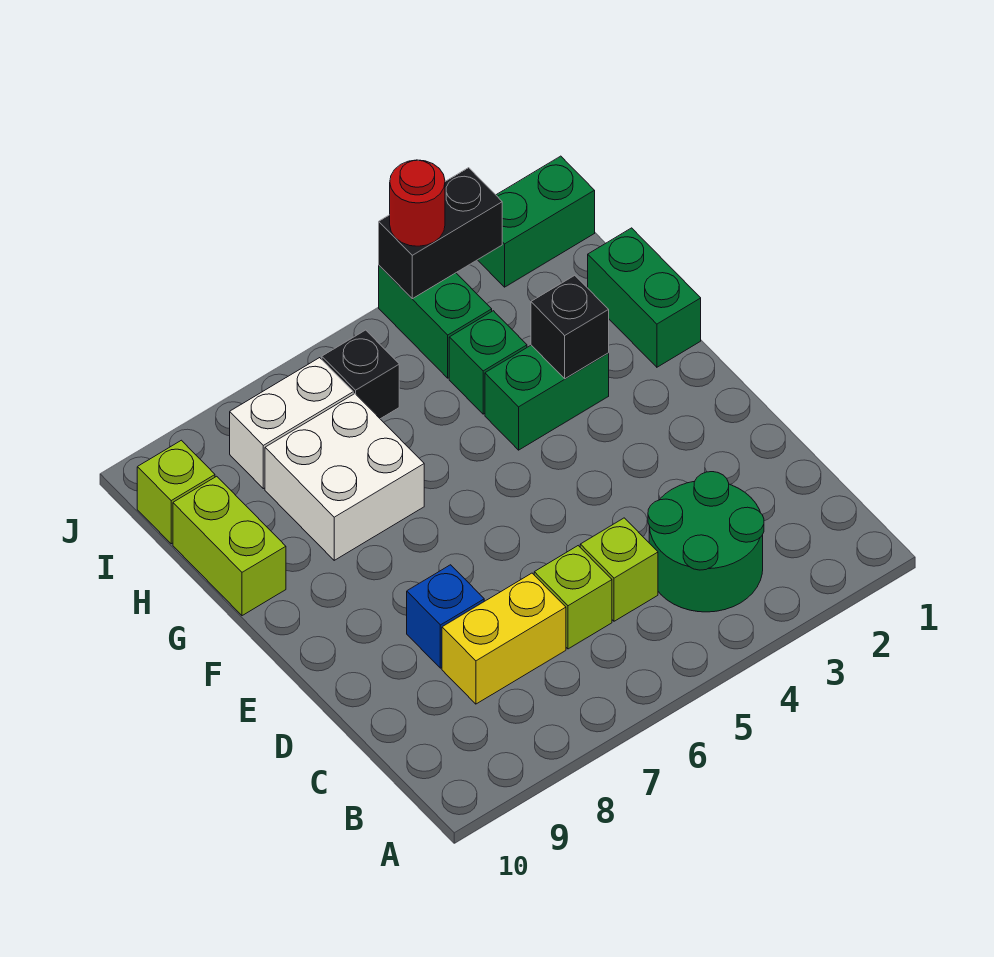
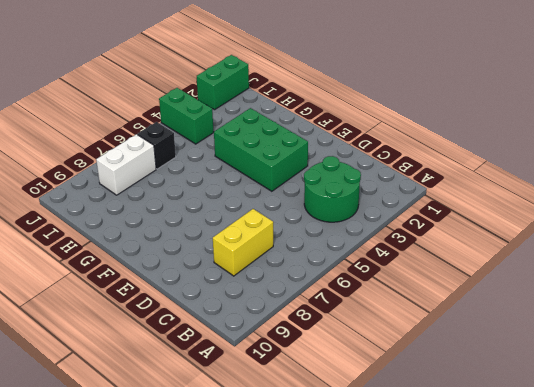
green 2x3 brick [214,108,308,191] -> green 1x2 brick [485,345,609,450]
none -> lime 1x1 brick [580,518,658,621]
none -> lime 1x1 brick [534,546,612,649]
none -> blue 1x1 brick [407,565,484,668]

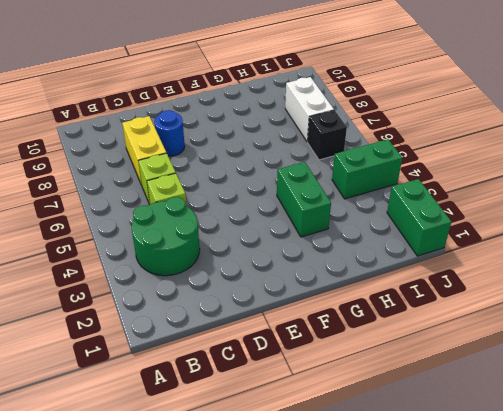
blue 1x1 round brick [154,110,185,156] -> blue 1x1 brick [407,565,484,668]
none -> green 1x2 brick [588,228,701,367]
none -> white 2x2 brick [265,394,424,560]
none -> lime 1x2 brick [173,476,286,616]

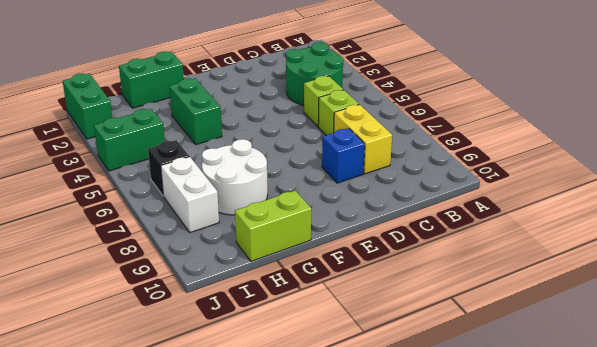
white 2x2 round brick [202,139,268,215] -> white 2x2 brick [265,394,424,560]
none -> green 1x1 brick [449,311,527,414]
none -> lime 1x1 brick [137,440,215,544]
none -> black 1x1 brick [531,275,609,379]

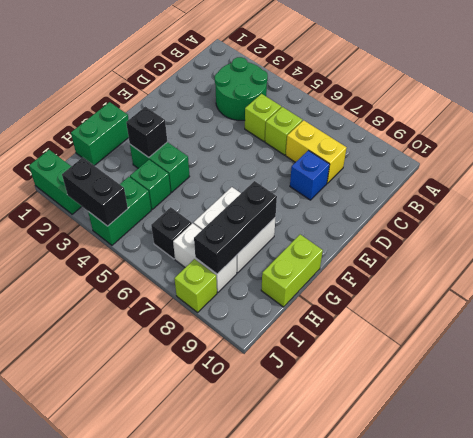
black 1x3 brick [194,181,277,274] -> none
lime 1x1 brick [174,259,217,312] -> lime 1x1 brick moved to [137,440,215,544]
none -> red 1x1 round brick [390,160,445,246]

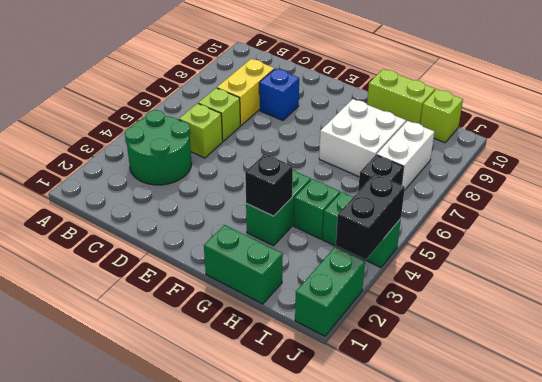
none -> red 1x1 round brick [390,160,445,246]

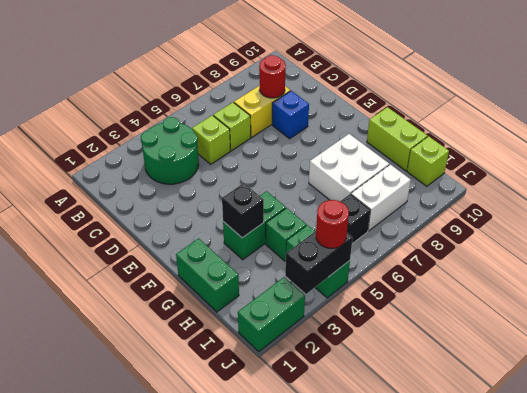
red 1x1 round brick [259,55,286,98] -> none

